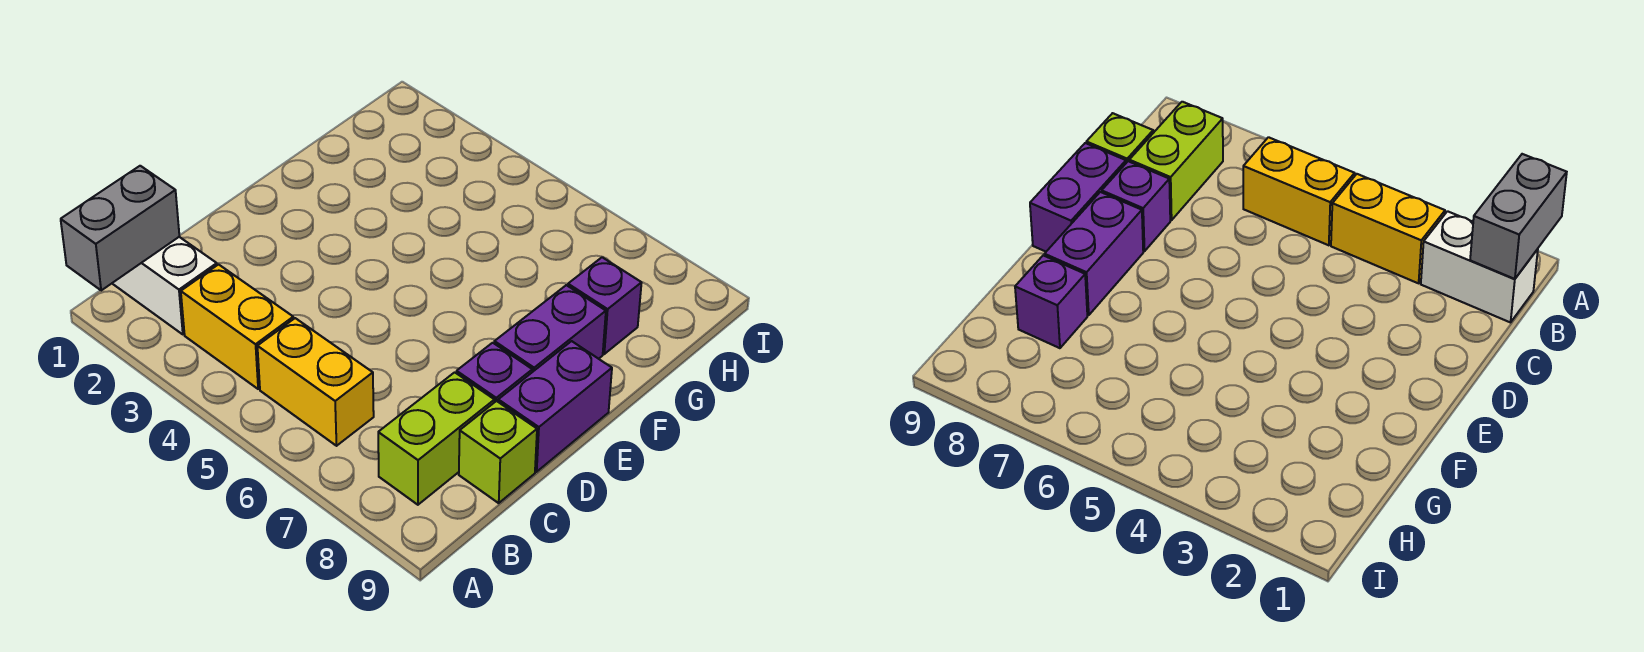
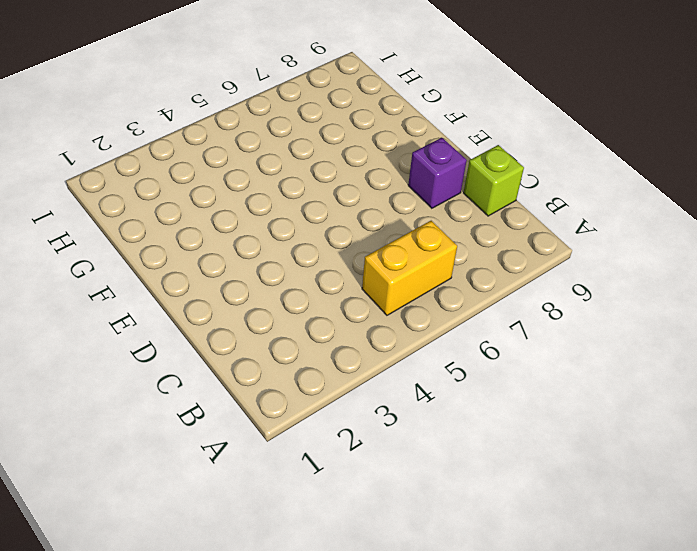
none -> white 1x2 brick [112,237,217,334]
none -> yellow 1x2 brick [181,265,293,389]

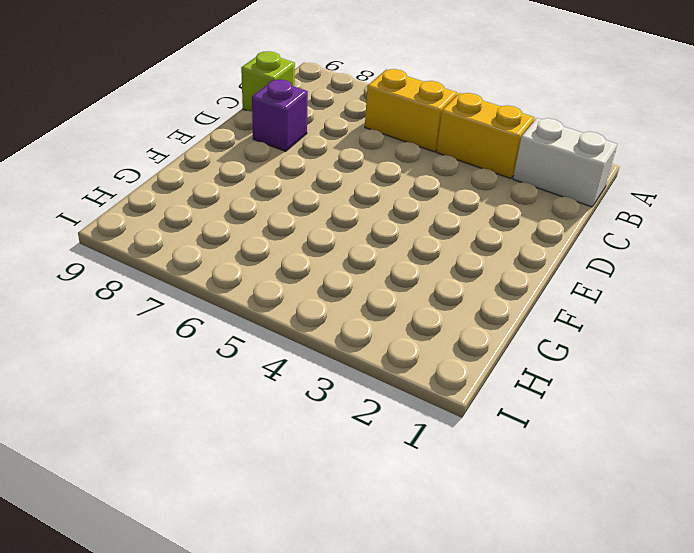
none -> lime 1x2 brick [378,372,494,505]
none -> purple 1x2 brick [498,341,612,472]

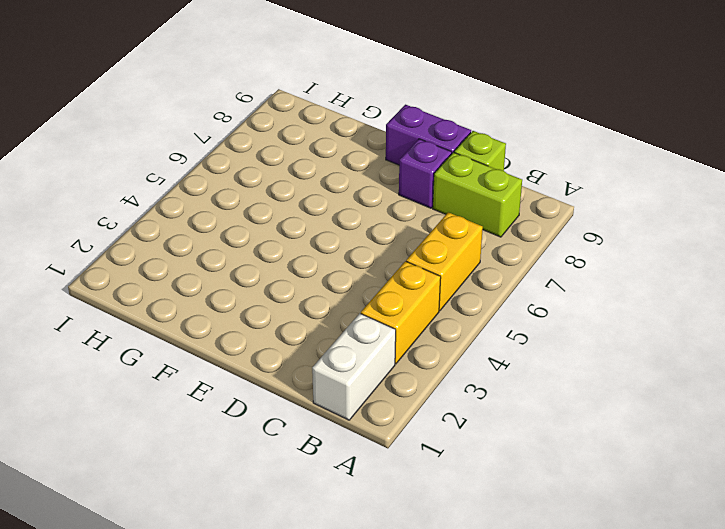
none -> purple 1x2 brick [494,285,606,372]
none -> purple 1x1 brick [568,257,642,354]

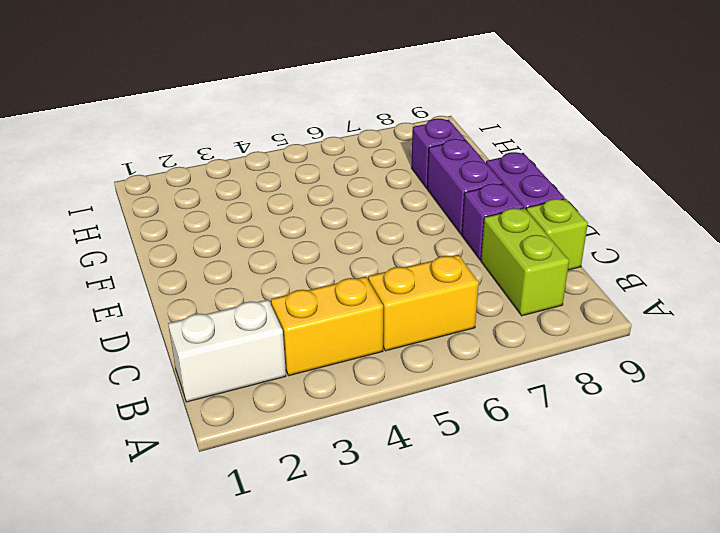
none -> grey 1x2 brick [61,166,179,290]

